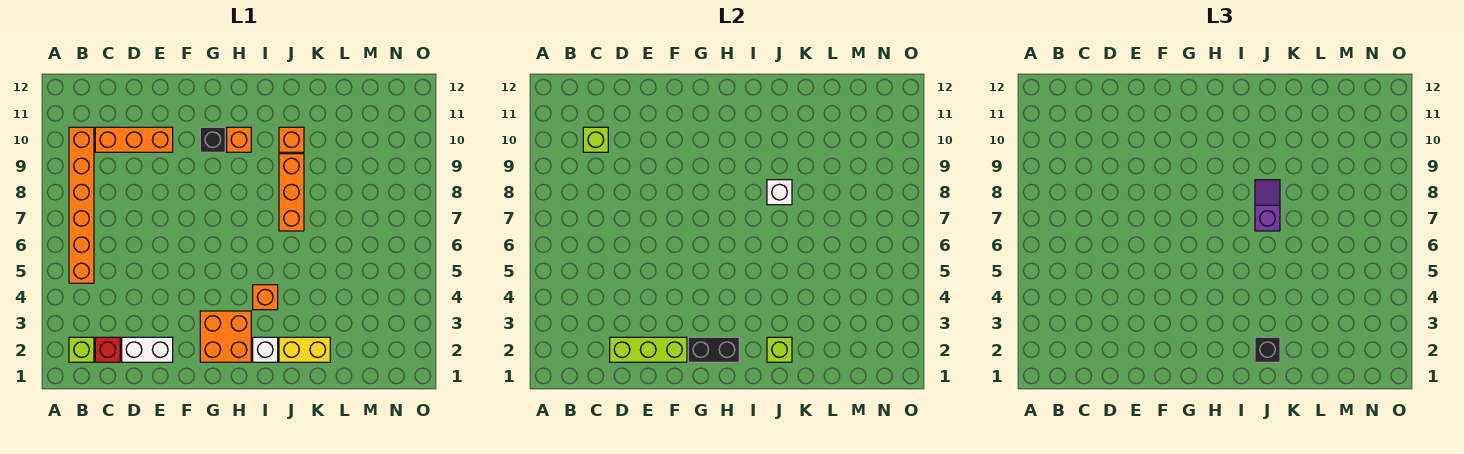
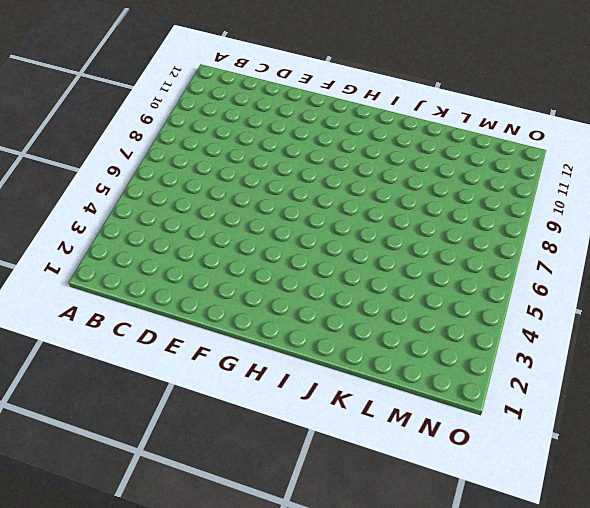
none -> lime 1x1 brick [69,337,94,362]
none -> orange 1x6 brick [69,127,94,283]
none -> red 1x1 brick [95,337,120,362]

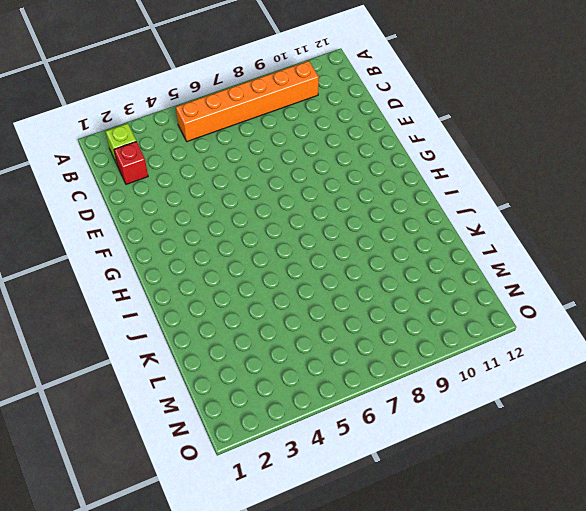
none -> orange 1x3 brick [95,127,173,152]
none -> white 1x2 brick [122,337,173,362]
none -> orange 2x2 brick [200,311,251,362]

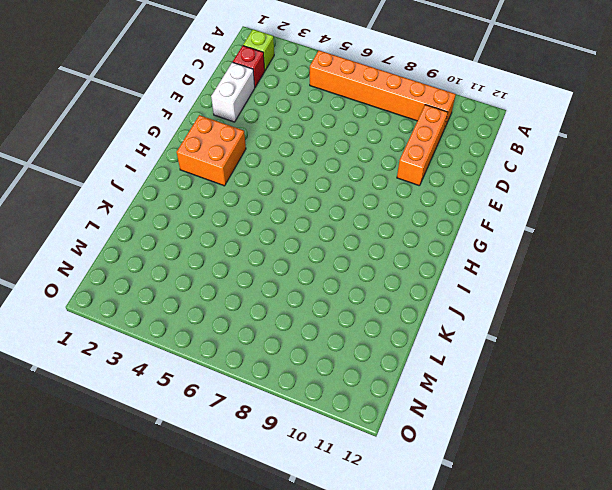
none -> black 1x1 brick [200,127,225,152]
none -> orange 1x1 brick [227,127,251,152]
none -> white 1x1 brick [253,337,278,362]

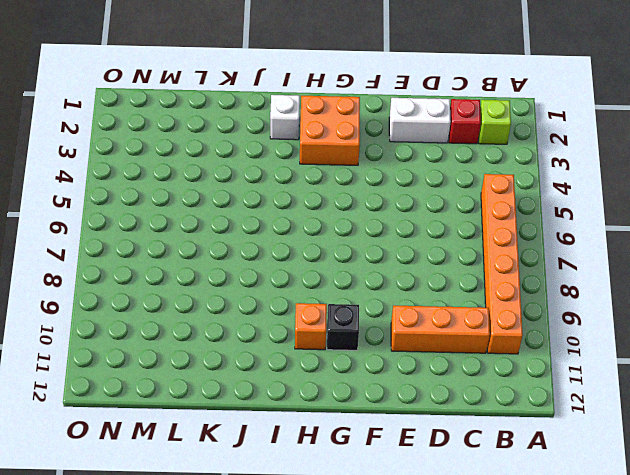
none -> orange 1x1 brick [253,285,278,310]
none -> yellow 1x2 brick [279,337,330,362]
none -> orange 1x3 brick [279,154,304,231]

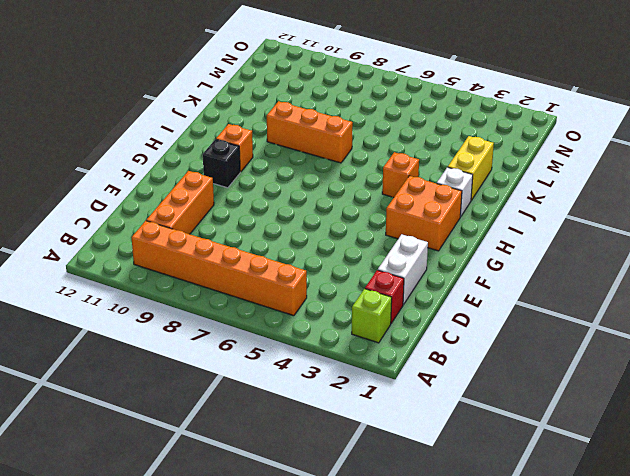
none -> orange 1x1 brick [279,127,304,152]
none -> lime 1x1 brick [583,127,608,152]
none -> lime 1x3 brick [610,337,687,362]

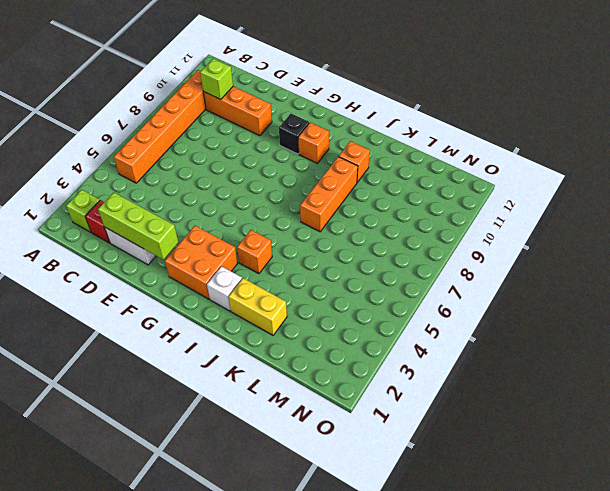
none -> black 1x2 brick [688,337,739,362]
none -> lime 1x1 brick [767,337,792,362]
none -> white 1x1 brick [767,180,792,205]

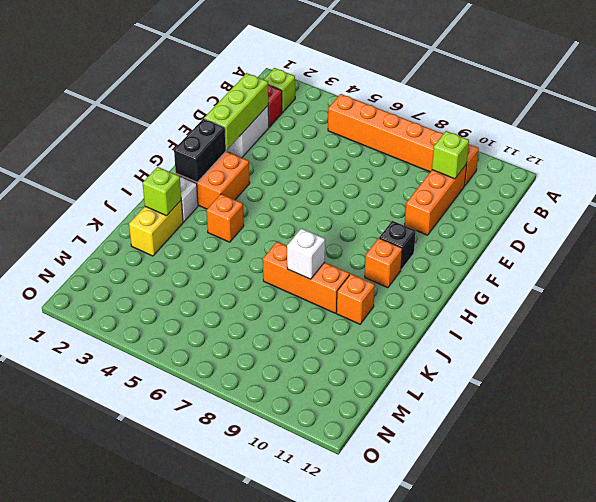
none -> black 1x1 brick [1255,337,1280,362]
none -> purple 1x2 slope [1255,180,1280,231]

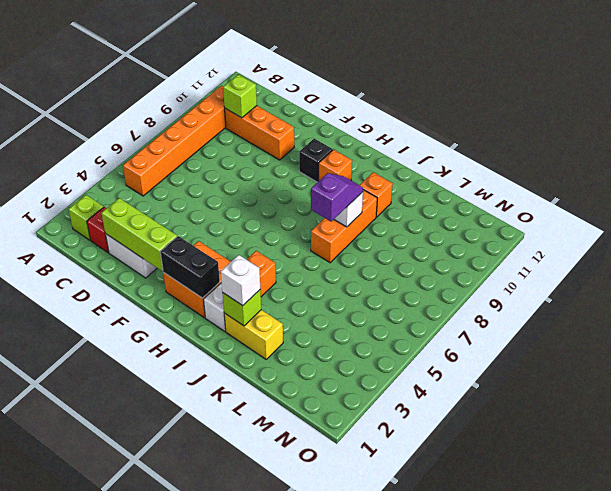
white 1x1 brick [221,255,260,306] -> black 1x1 brick [1255,337,1280,362]

